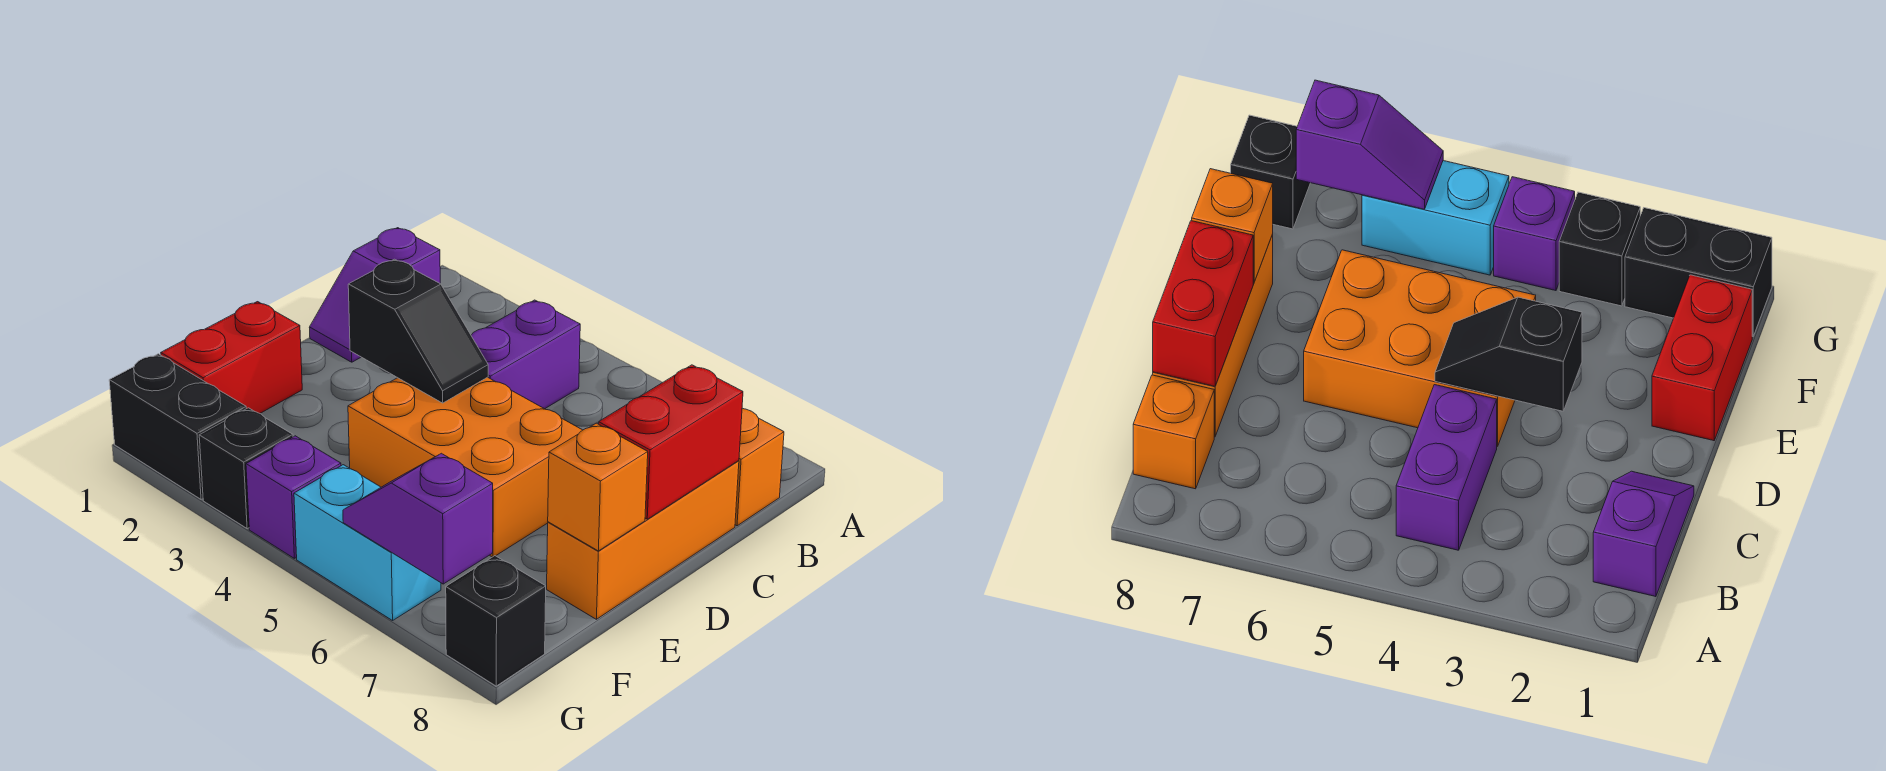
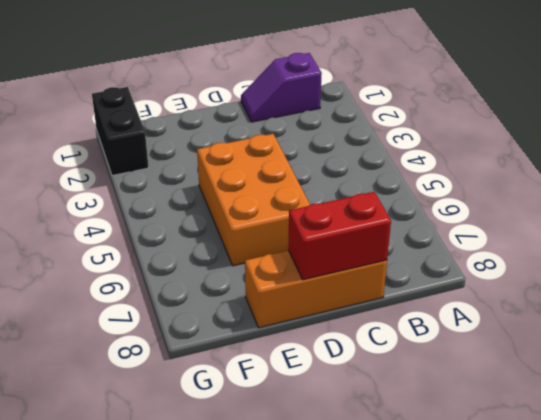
none -> purple 1x2 brick [471,300,580,409]
none -> orange 1x1 brick [735,409,784,526]
none -> red 1x2 brick [161,302,302,413]

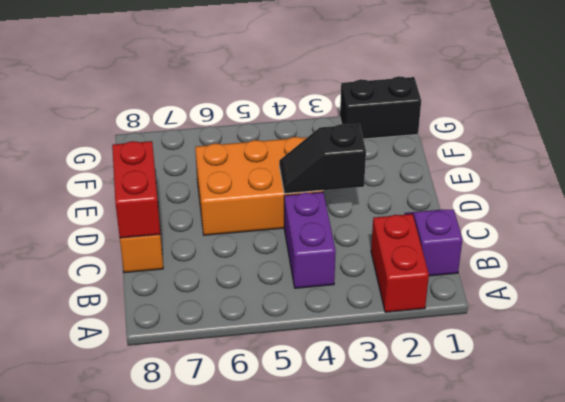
red 1x2 brick [371,214,429,312] -> red 1x2 brick moved to [161,302,302,413]
none -> orange 1x1 brick [735,409,784,526]
none -> black 1x1 brick [199,408,293,529]
none -> purple 1x1 brick [246,436,341,558]

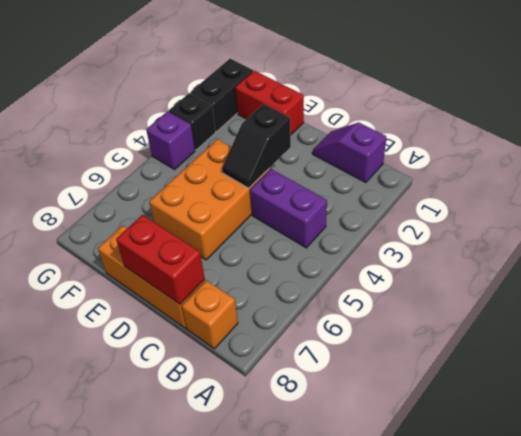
none -> cyan 1x2 brick [294,465,441,621]
none -> black 1x1 brick [446,556,546,686]
none -> orange 1x1 brick [548,423,648,551]

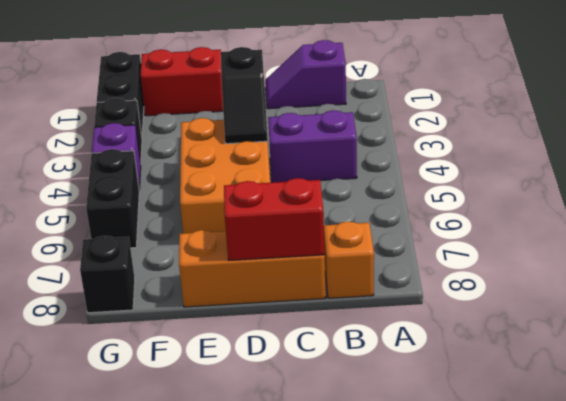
black 1x2 brick [86,149,139,248] -> cyan 1x2 brick [294,465,441,621]
none -> orange 1x1 brick [548,423,648,551]
none -> purple 1x2 slope [343,453,493,584]

